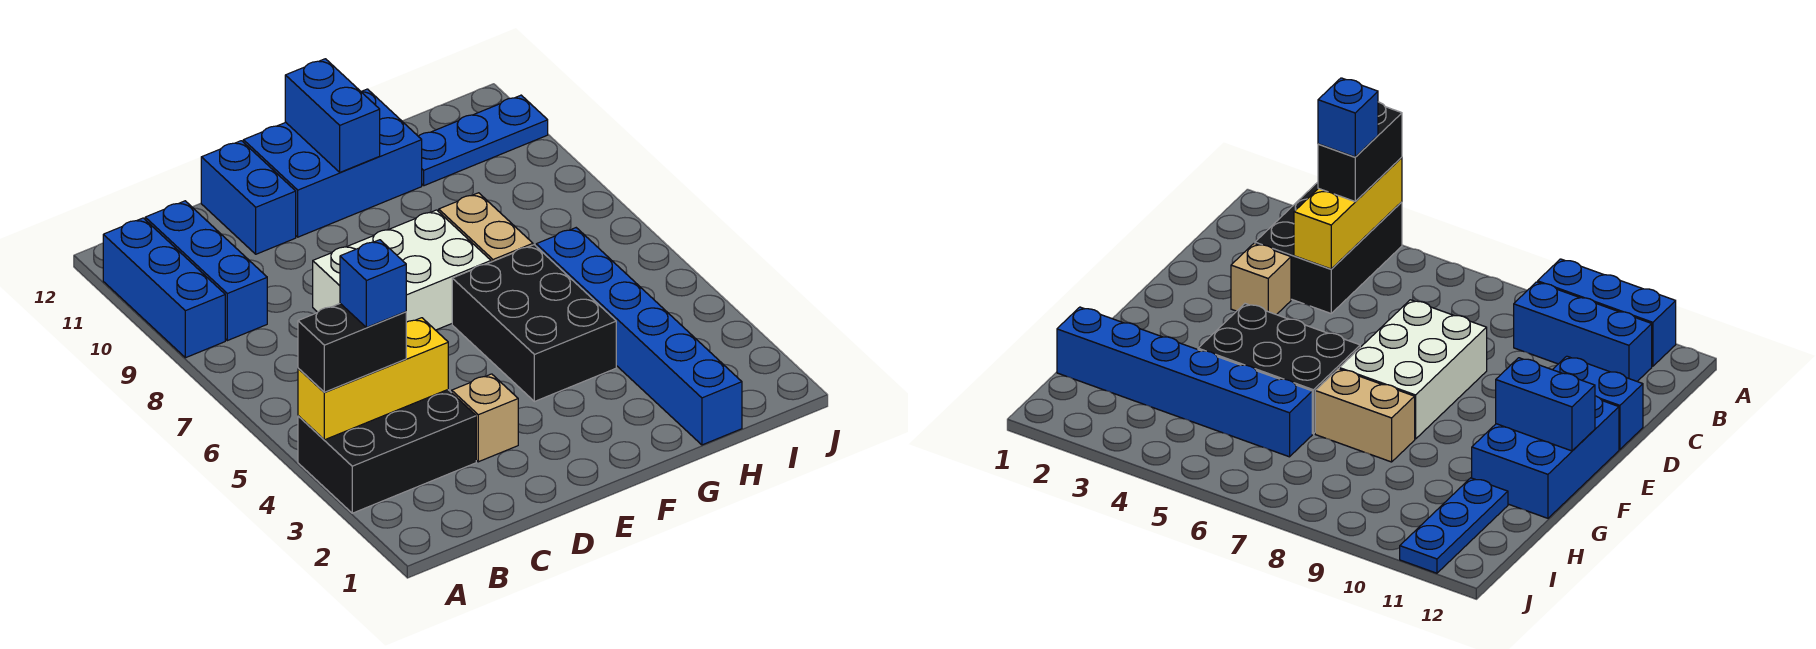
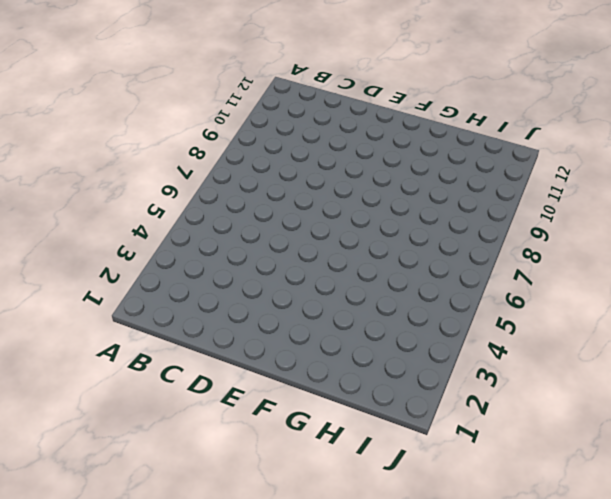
none -> black 2x3 brick [298,390,476,513]
none -> blue 1x3 brick [103,218,225,358]
none -> blue 1x3 brick [145,201,267,341]

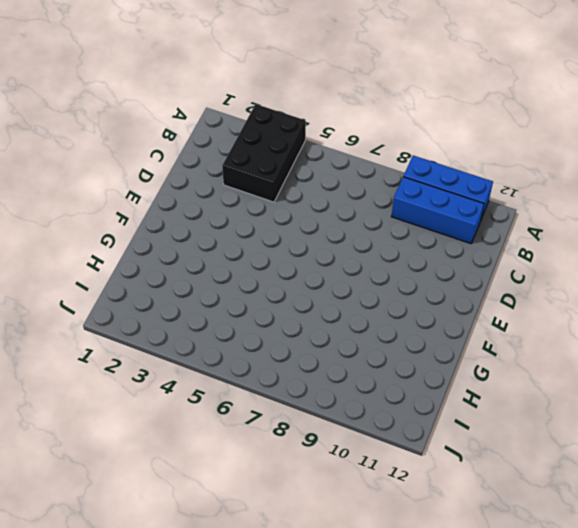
none -> tan 1x1 brick [452,374,518,462]
none -> white 2x3 brick [313,210,491,330]
none -> blue 1x2 brick [201,141,296,254]

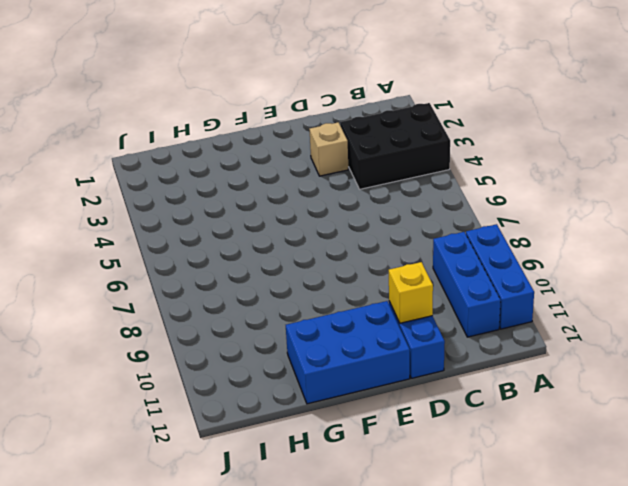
yellow 1x1 brick [389,262,433,323] -> none
none -> white 2x3 brick [313,210,491,330]
none -> black 2x3 brick [452,245,616,402]
none -> tan 1x2 brick [439,193,533,262]

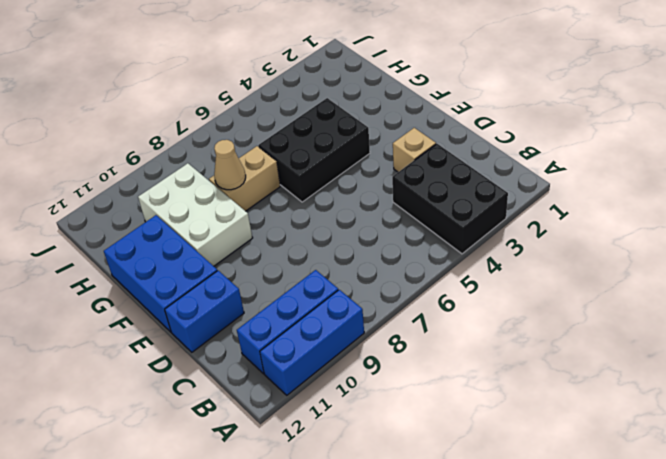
white 2x3 brick [138,163,253,266] -> white 2x3 brick moved to [313,210,491,330]
tan 1x1 cone [214,140,246,190] -> none
none -> blue 1x6 brick [536,228,742,445]
none -> blue 1x3 plate [418,95,548,186]
none -> yellow 1x3 brick [298,318,448,440]

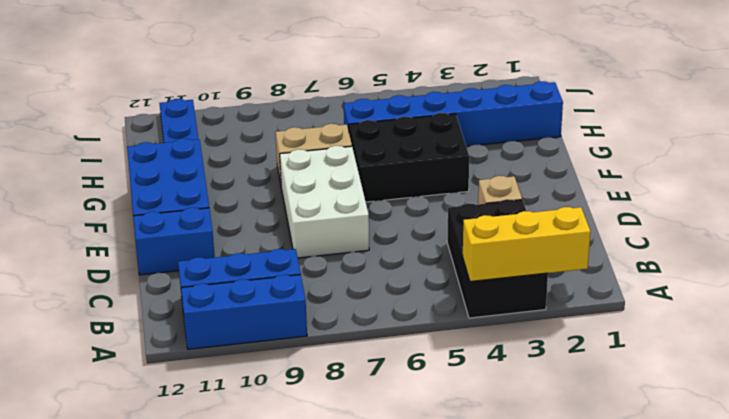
yellow 1x3 brick [463,207,591,282] -> yellow 1x3 brick turned to [298,318,448,440]
none -> blue 1x2 brick [285,59,380,172]
none -> black 1x2 brick [298,304,406,392]
none -> blue 1x1 brick [340,240,406,328]

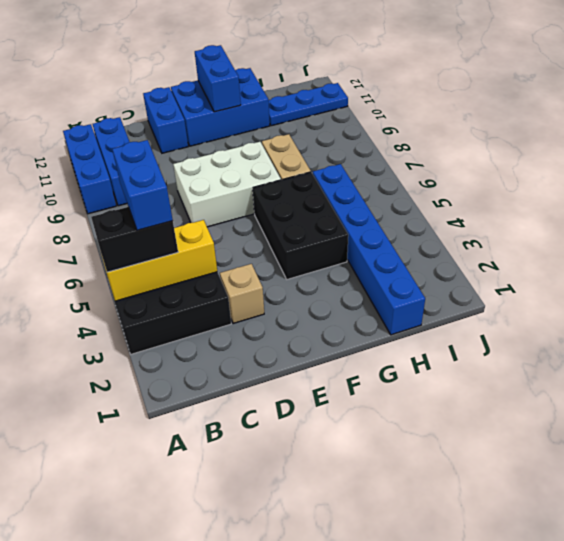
blue 1x2 brick [112,140,173,230] -> blue 1x1 brick [340,240,406,328]

